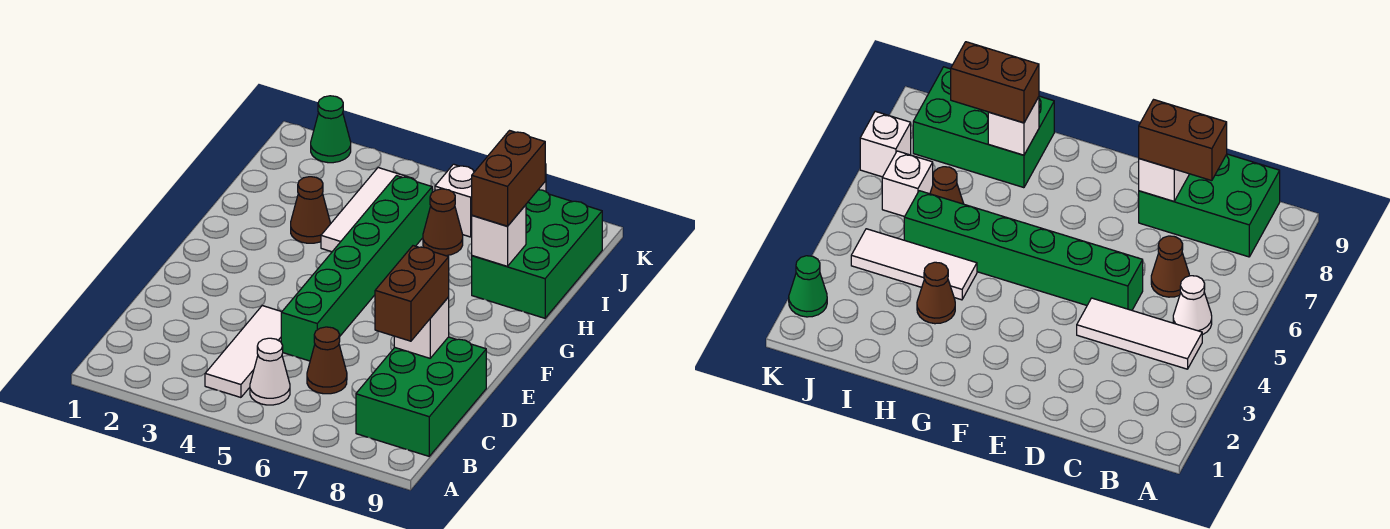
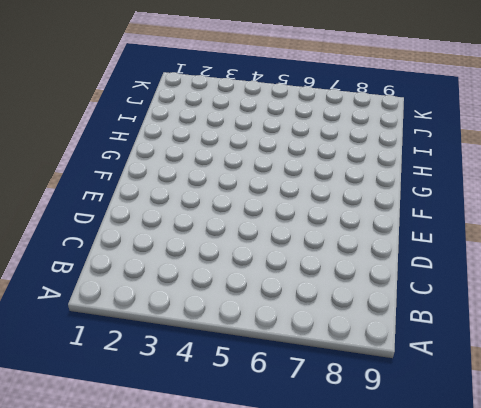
none -> white 1x3 tile [205,306,281,397]
none -> white 1x1 cone [250,338,290,405]
none -> green 2x3 brick [356,337,486,456]

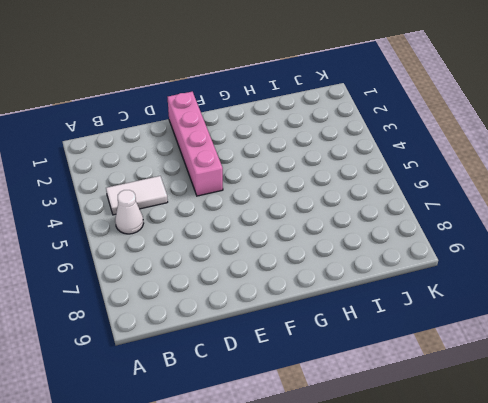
white 1x2 tile [106,176,168,215] -> white 1x3 tile [205,306,281,397]
pink 1x4 brick [168,92,223,196] -> none
none -> green 2x3 brick [356,337,486,456]
none -> brown 1x1 cone [307,327,347,394]
none -> green 1x6 brick [281,176,432,361]

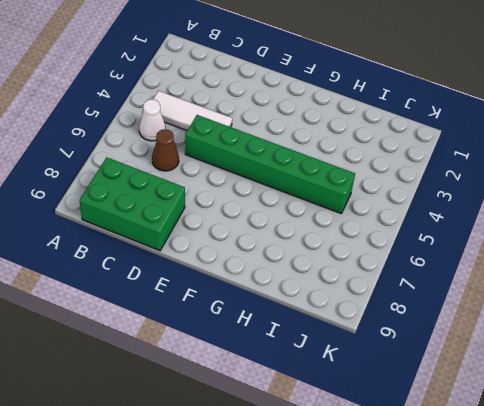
none -> brown 1x1 cone [291,177,330,243]
none -> white 1x3 tile [321,168,413,252]
none -> green 2x3 brick [472,190,602,318]

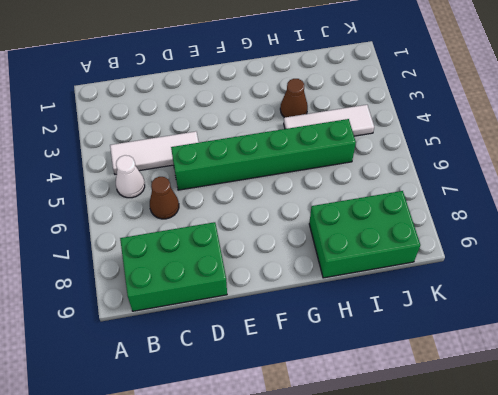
none -> brown 1x1 cone [423,189,463,256]
none -> white 1x1 brick [435,164,475,237]
none -> green 1x1 cone [311,96,351,163]

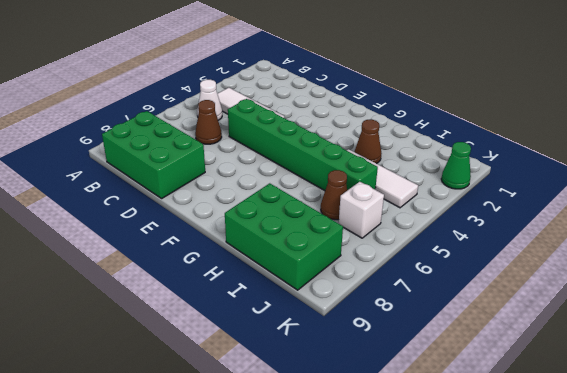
none -> white 1x1 brick [860,111,911,177]
none -> white 1x1 brick [394,297,449,358]
none -> white 1x1 brick [472,205,526,266]

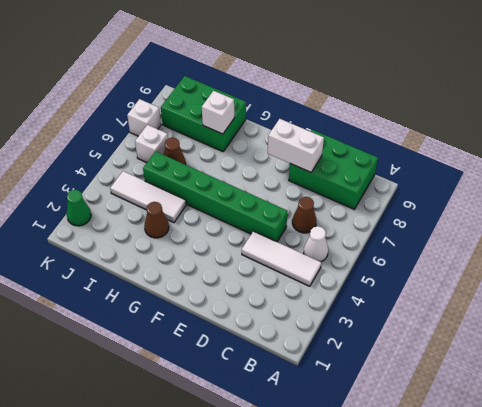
white 1x2 brick [268,119,324,172] -> white 1x1 brick [394,297,449,358]
none -> brown 1x2 brick [375,246,449,341]
none -> brown 1x2 brick [472,131,545,226]

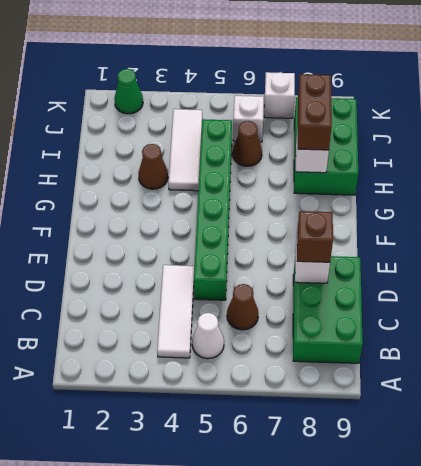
brown 1x1 brick [297,211,333,262] -> brown 1x2 brick [375,246,449,341]

